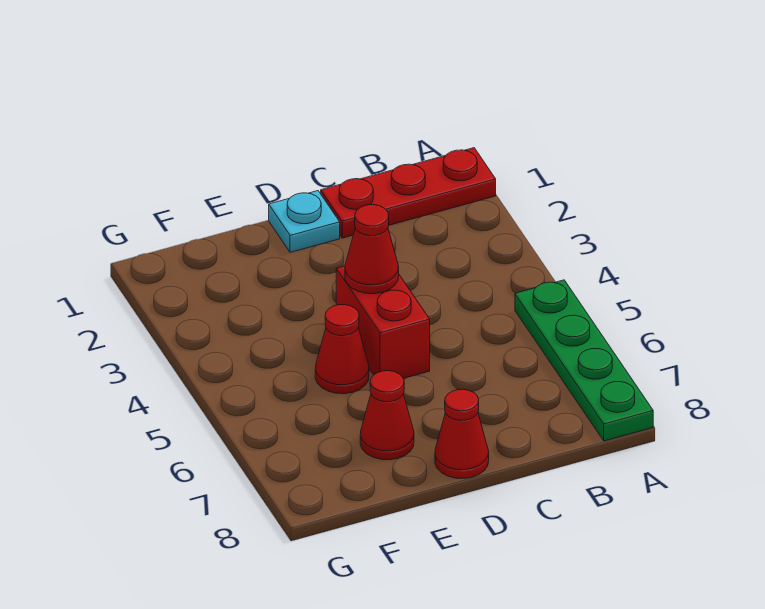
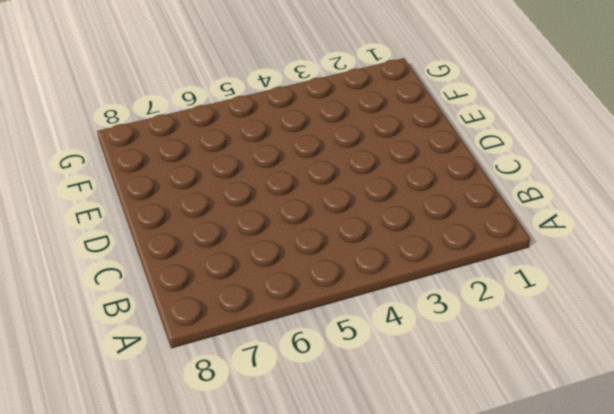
none -> red 1x3 plate [321,148,496,238]
none -> green 1x4 plate [515,280,653,441]

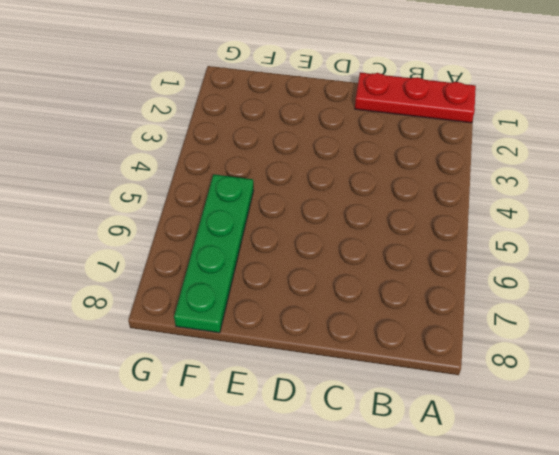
green 1x4 plate [174,174,254,333] -> green 1x4 plate moved to [515,280,653,441]
none -> cyan 1x1 plate [269,191,340,252]
none -> red 1x2 brick [336,266,430,378]

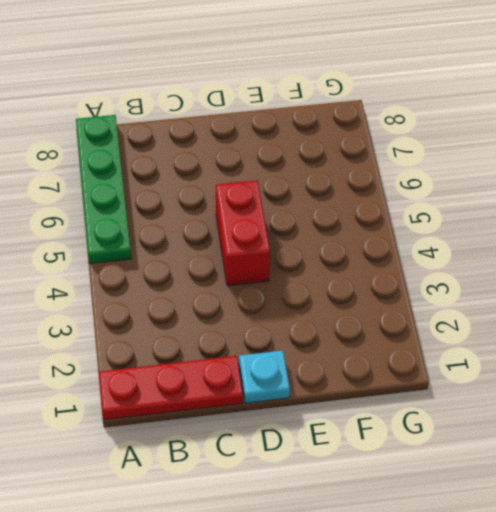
none -> red 1x1 cone [435,389,489,478]
none -> red 1x1 cone [315,305,369,394]

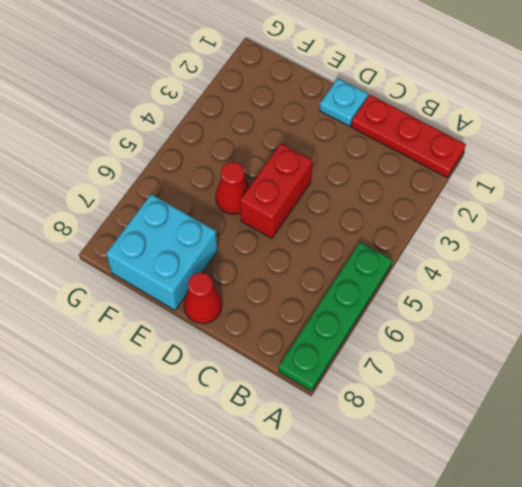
cyan 2x2 brick [106,194,217,310] -> red 1x1 cone [360,371,414,460]
none -> red 1x1 cone [345,205,399,294]

